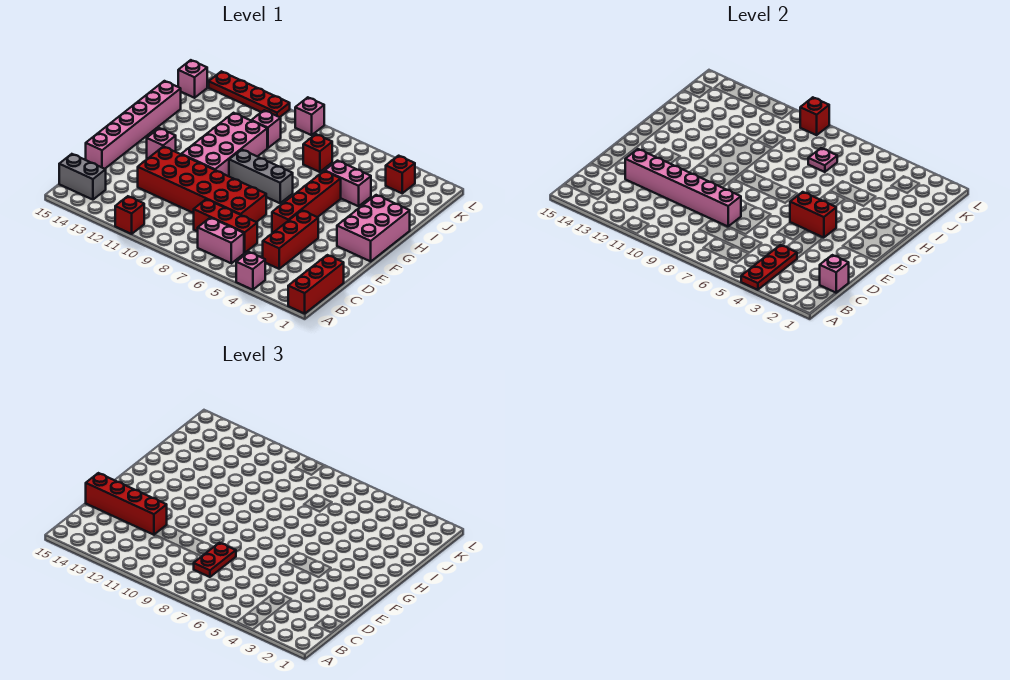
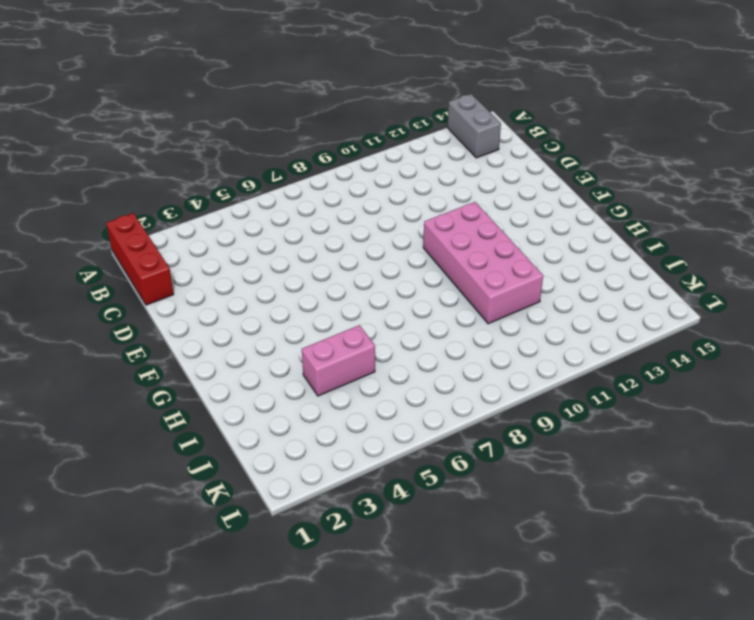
grey 1x2 brick [447,94,501,158] -> grey 1x2 brick turned to [59,154,106,200]
none -> pink 1x1 brick [236,252,265,290]
none -> red 1x1 brick [115,196,144,234]
none -> pink 1x2 brick [198,218,244,263]

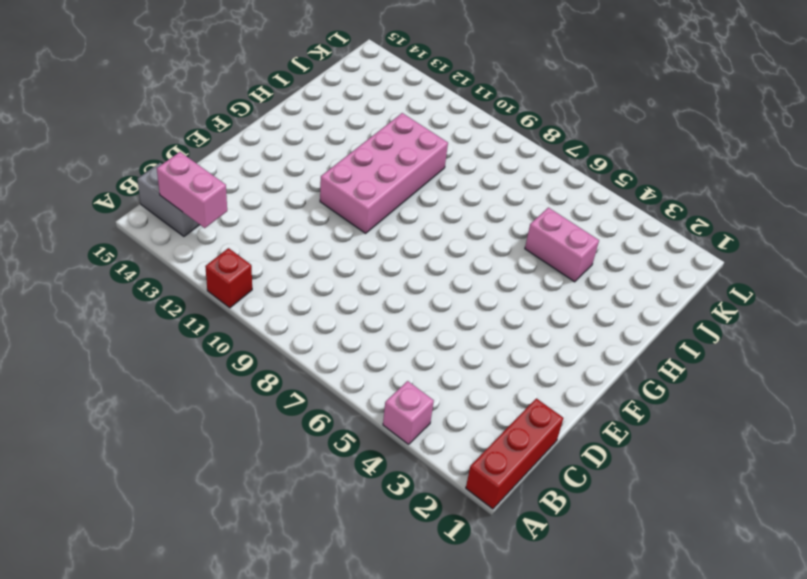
pink 1x2 brick [157,152,227,228] -> pink 1x2 brick moved to [198,218,244,263]
none -> red 1x3 brick [263,210,318,269]
none -> red 1x3 brick [194,199,257,253]
none -> red 2x6 brick [138,146,266,222]

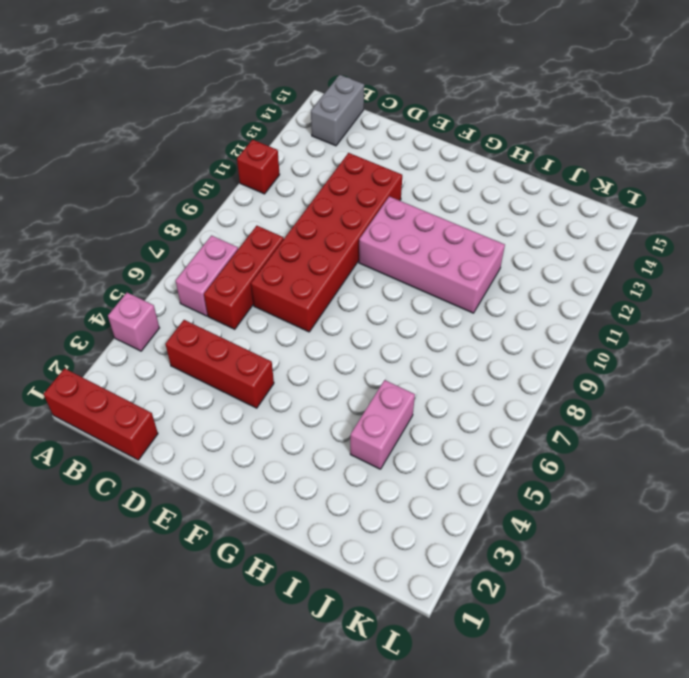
none -> pink 1x6 brick [86,81,181,169]
none -> red 1x4 brick [272,171,341,233]
none -> pink 2x3 brick [337,195,410,261]

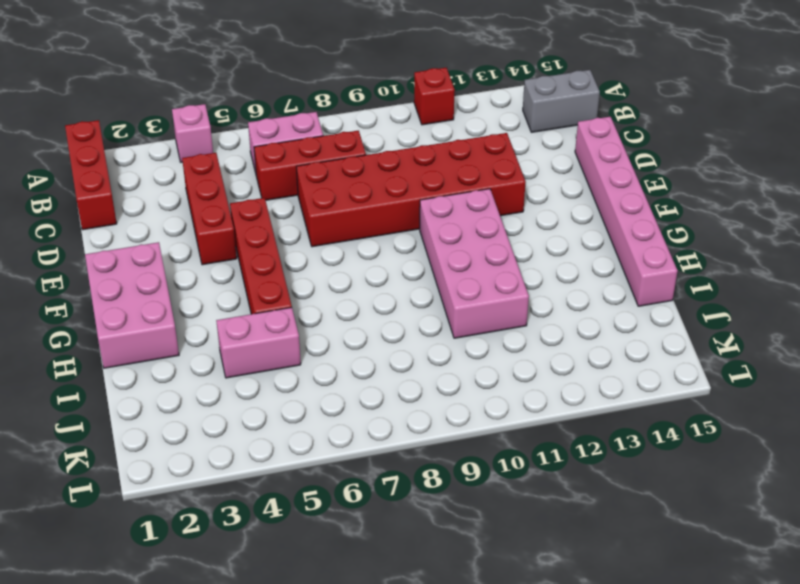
none -> pink 1x1 brick [147,128,176,159]
none -> grey 1x3 brick [229,150,293,203]
none -> red 1x1 brick [303,134,332,172]

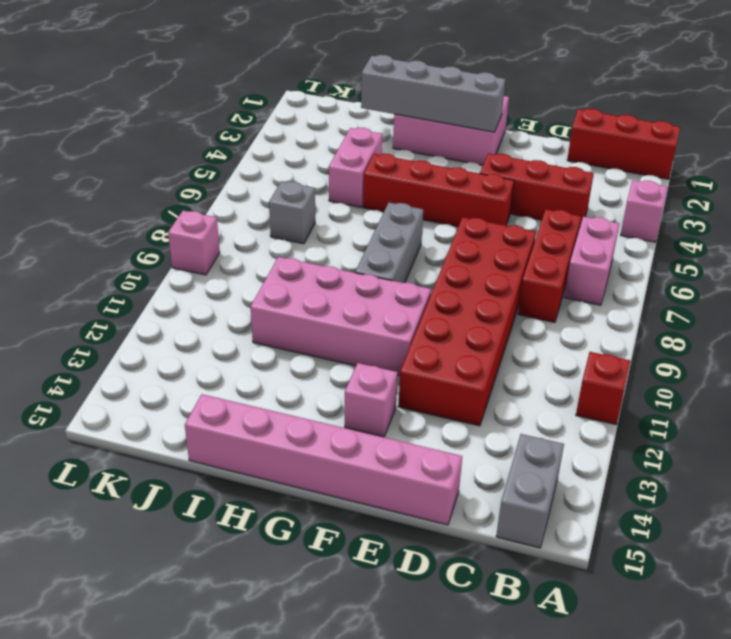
grey 1x4 brick [361,55,505,132] -> none
grey 1x1 brick [269,181,315,244] -> red 1x1 brick [303,134,332,172]
none -> pink 1x1 brick [251,110,281,148]
none -> red 1x1 brick [386,156,415,193]
none -> pink 1x1 brick [178,60,208,98]

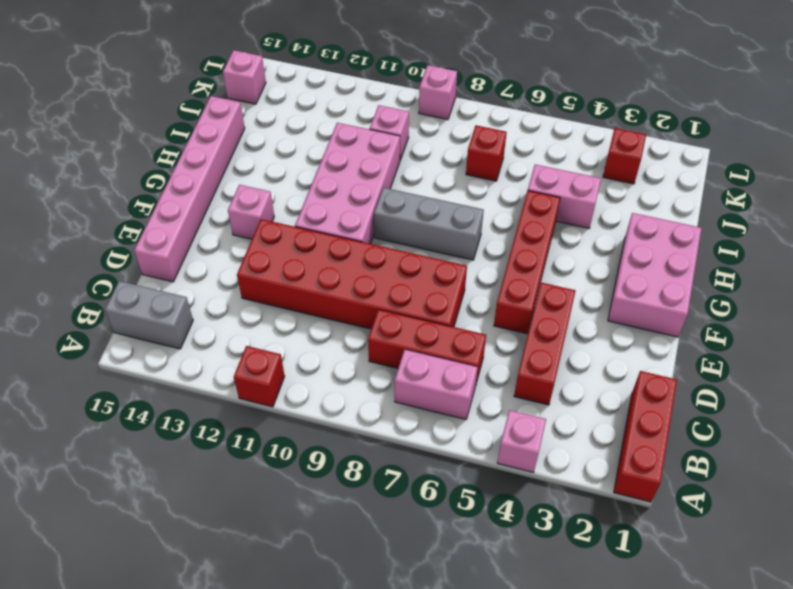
none -> red 1x4 plate [209,71,290,117]
none -> red 1x3 plate [741,245,797,290]
none -> pink 1x1 brick [820,255,849,293]

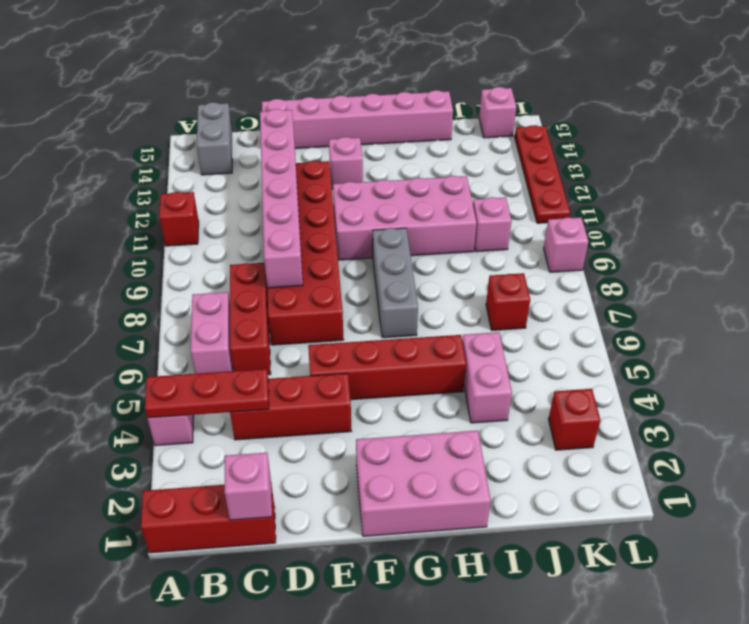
none -> red 1x2 brick [790,192,836,238]
none -> pink 1x1 plate [808,148,837,172]
none -> red 1x1 brick [800,97,829,135]

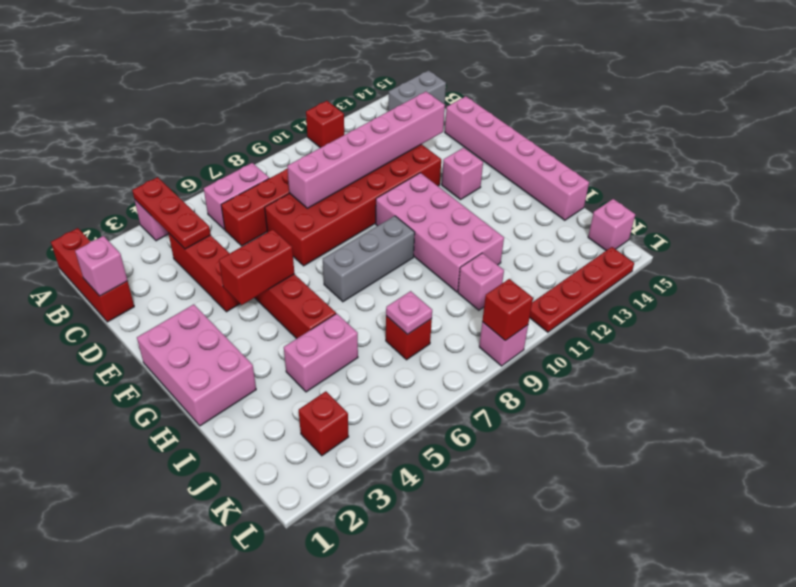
none -> red 1x2 plate [194,543,236,577]
none -> red 1x4 brick [86,473,167,535]

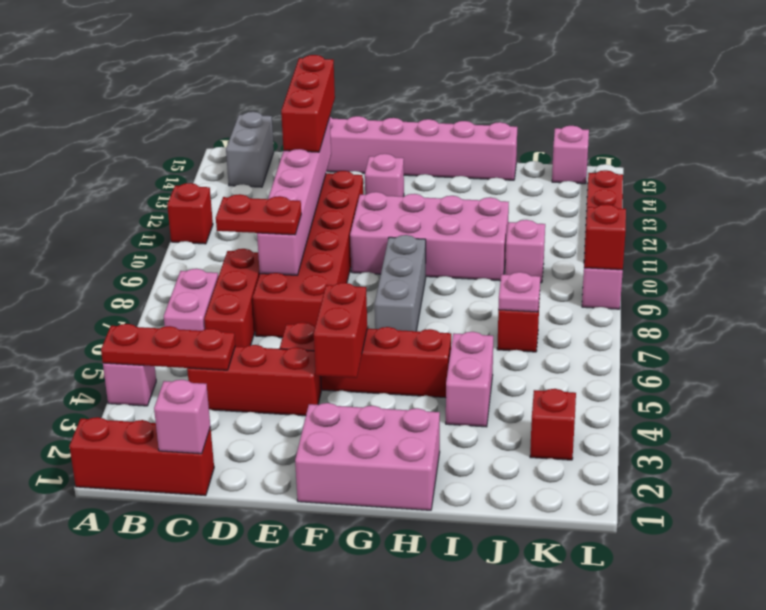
red 1x3 brick [281,55,335,152] -> red 1x4 brick [86,473,167,535]

